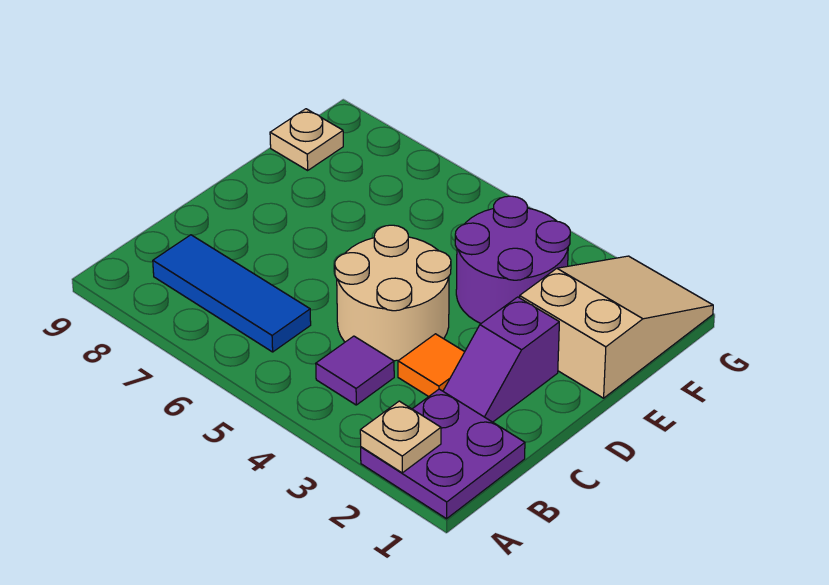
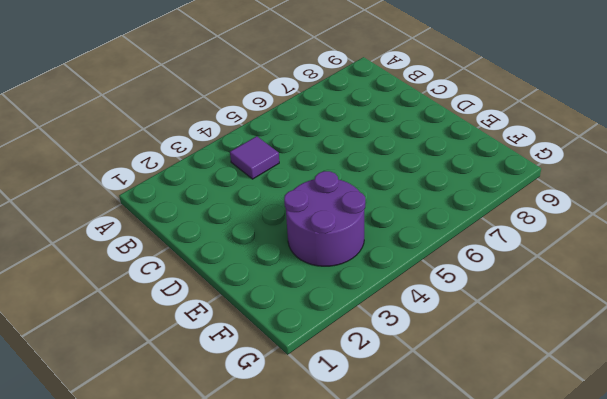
none -> purple 2x2 plate [361,389,525,519]
none -> blue 1x3 tile [153,235,311,352]

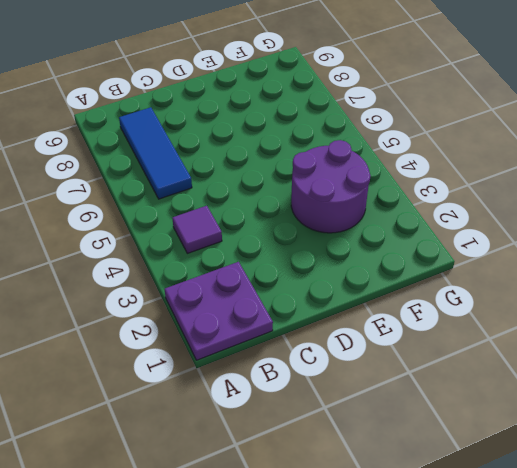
none -> purple 1x2 slope [443,297,559,422]
none -> orange 1x1 tile [398,334,464,397]

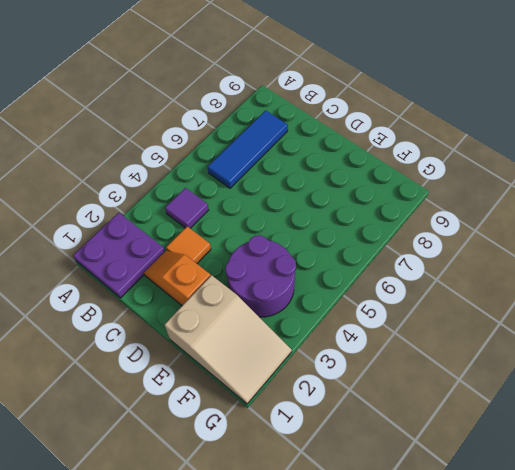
orange 1x2 slope [144,251,211,306] -> purple 1x2 slope [443,297,559,422]
none -> tan 2x2 round brick [335,225,451,361]
none -> tan 1x1 plate [270,109,343,170]

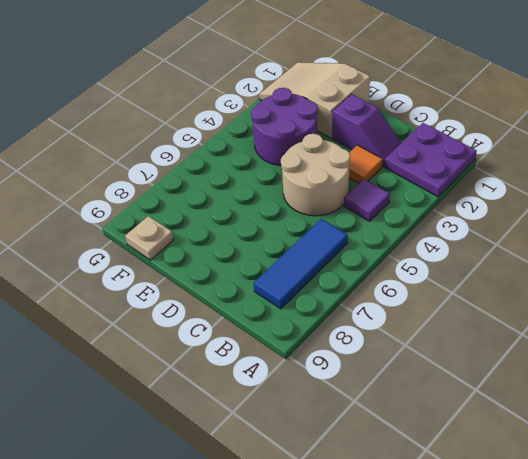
none -> tan 1x1 plate [360,401,441,473]

